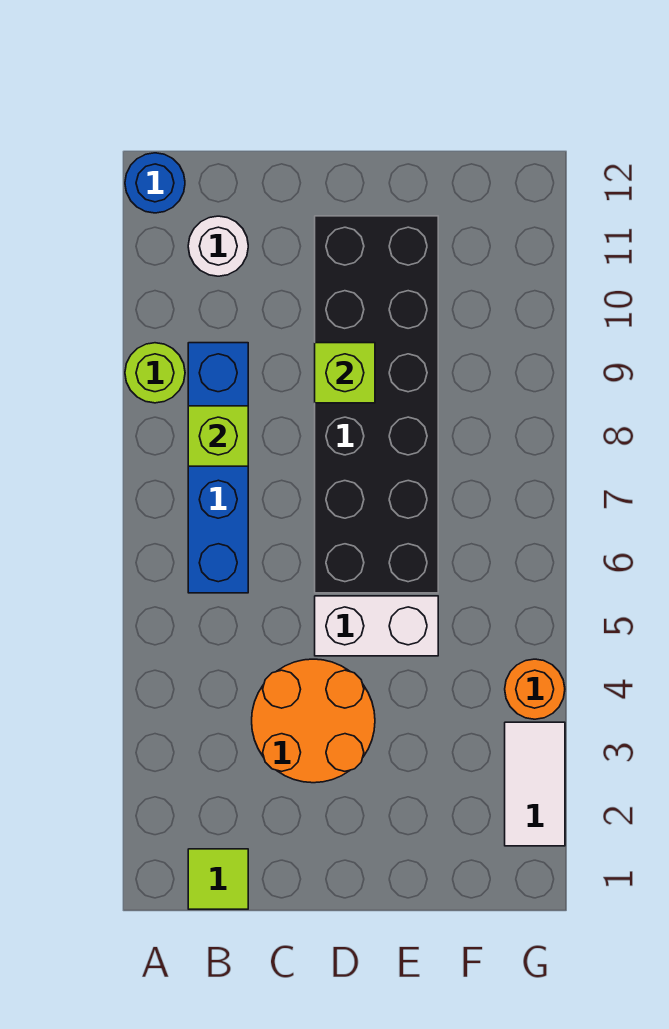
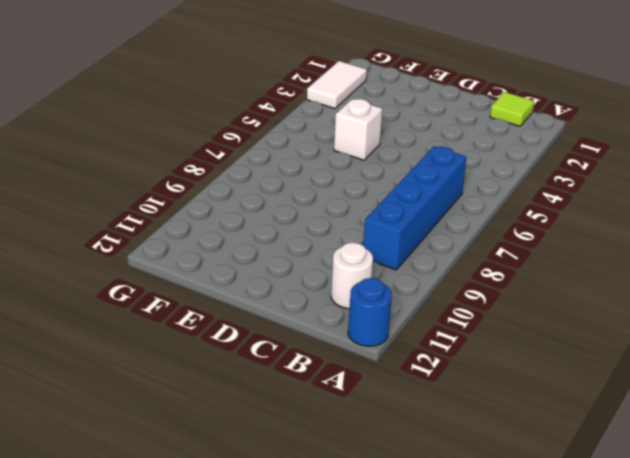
white 1x1 brick [334,99,382,160] -> white 1x2 brick [315,596,438,656]
none -> lime 1x1 round brick [125,343,185,403]
none -> orange 2x2 round brick [252,659,375,783]
none -> black 2x6 brick [315,216,438,593]

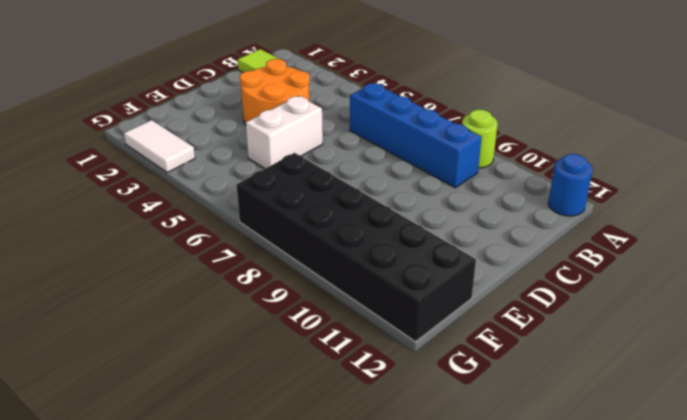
black 2x6 brick [237,153,476,342] -> black 2x6 brick moved to [315,216,438,593]
none -> white 1x1 round brick [188,216,248,276]
none -> orange 1x1 round brick [505,659,565,719]
none -> lime 1x1 brick [188,406,248,466]

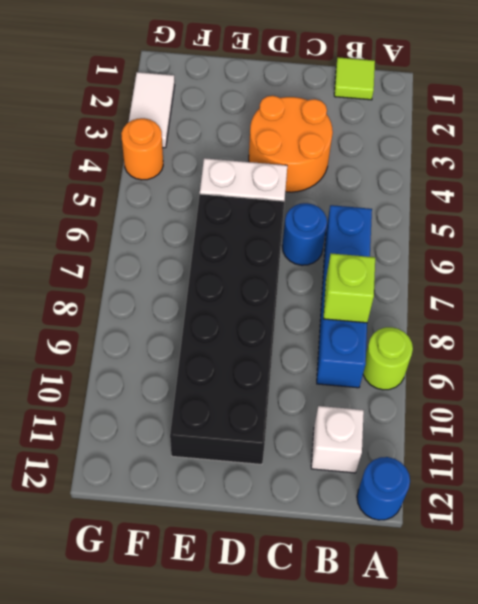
white 1x1 brick [311,406,364,473] -> white 1x1 round brick [188,216,248,276]
blue 1x1 round brick [282,203,327,265] -> none
none -> lime 1x1 brick [315,343,375,403]

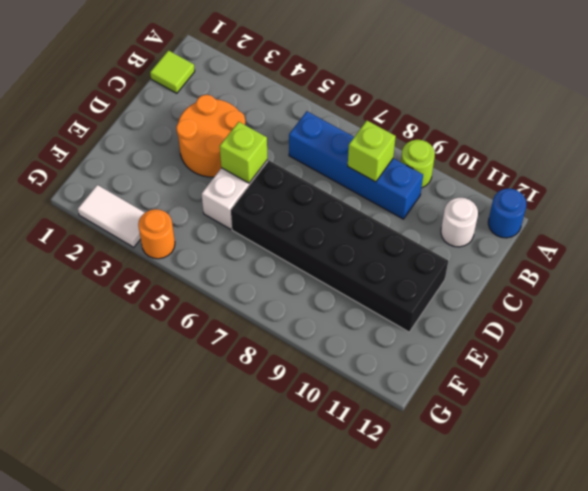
lime 1x1 brick [220,122,268,183] -> lime 1x1 brick moved to [315,343,375,403]

